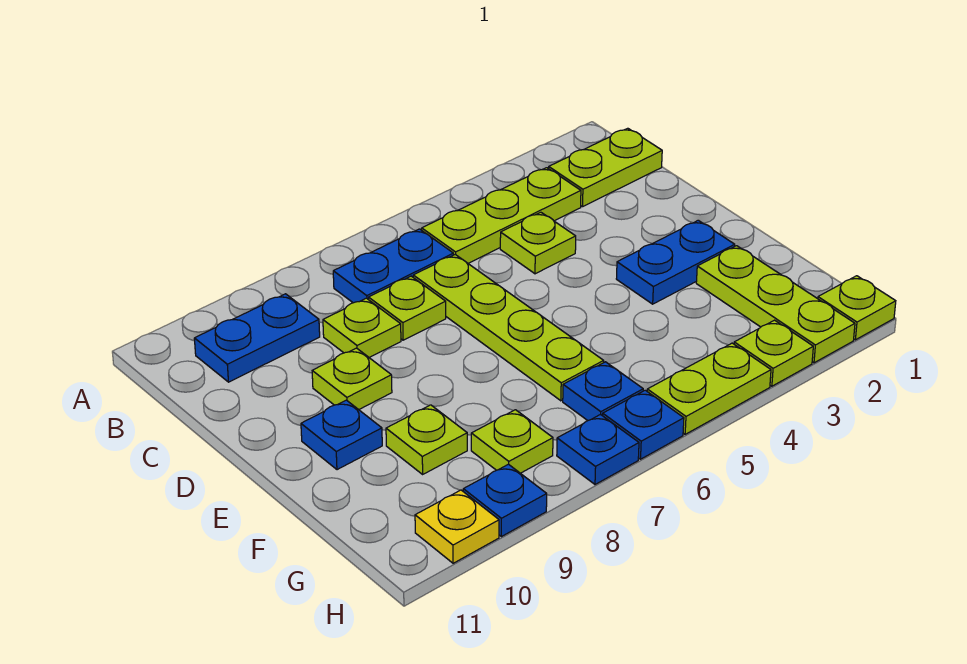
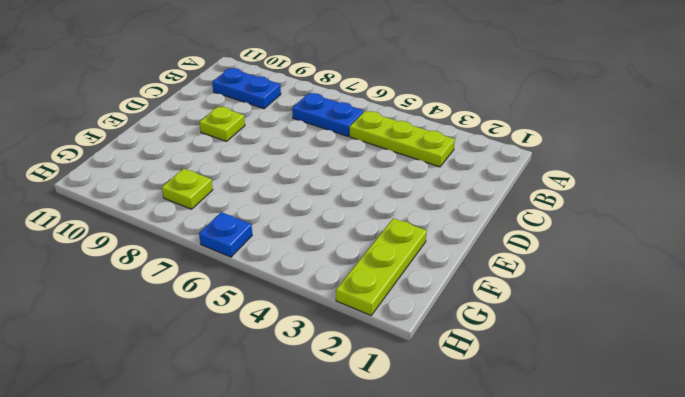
none -> lime 1x2 plate [549,128,662,207]
none -> lime 1x1 plate [500,212,576,274]
none -> lime 1x4 plate [413,254,604,401]

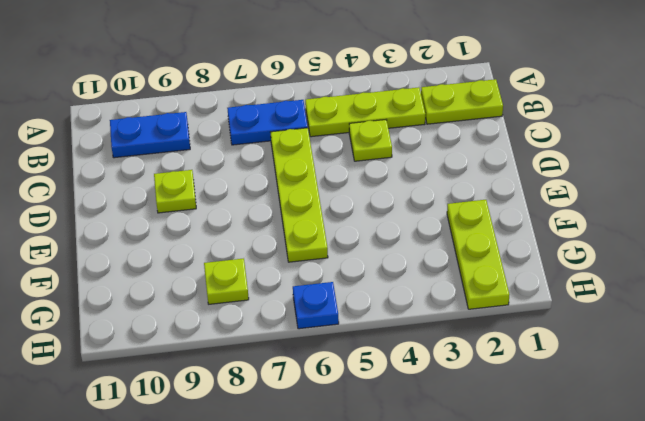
none -> lime 1x1 plate [369,276,446,340]
none -> lime 1x1 plate [323,298,401,357]
none -> blue 1x2 plate [616,220,735,304]

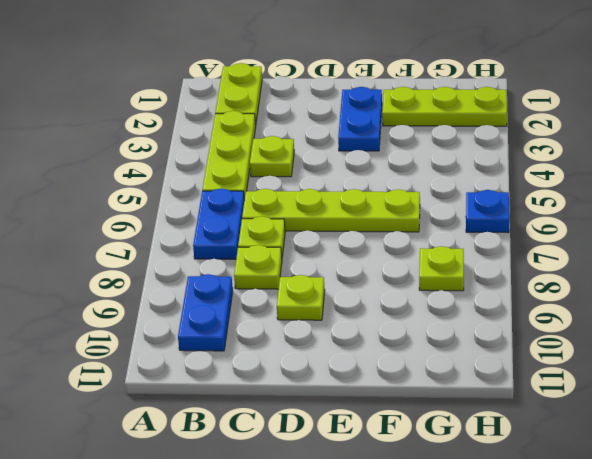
none -> blue 1x1 plate [301,400,382,470]
none -> lime 1x1 plate [386,405,467,474]
none -> blue 1x1 plate [563,362,643,420]

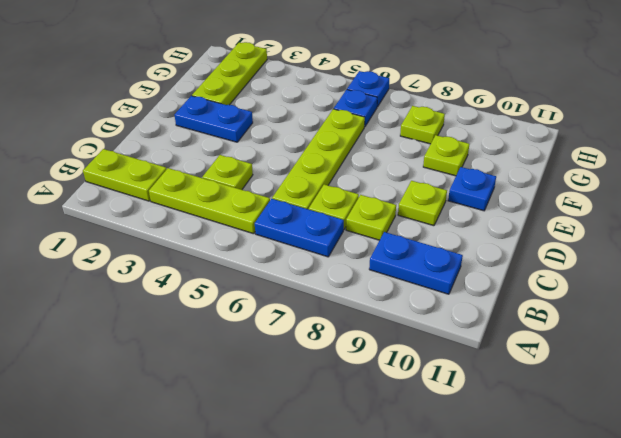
none -> lime 1x1 plate [818,276,896,340]
none -> lime 1x1 plate [734,320,813,386]
none -> lime 1x2 plate [647,343,771,434]

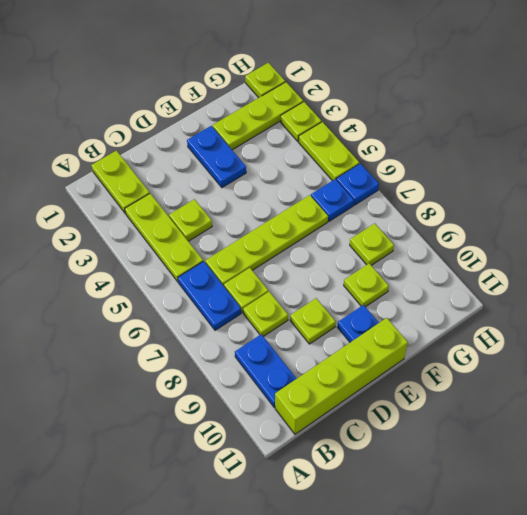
lime 1x4 brick [275,318,408,434] -> none
none -> blue 1x1 plate [557,414,639,484]
none -> blue 1x1 plate [463,464,547,537]
none -> yellow 1x1 plate [415,490,499,563]

